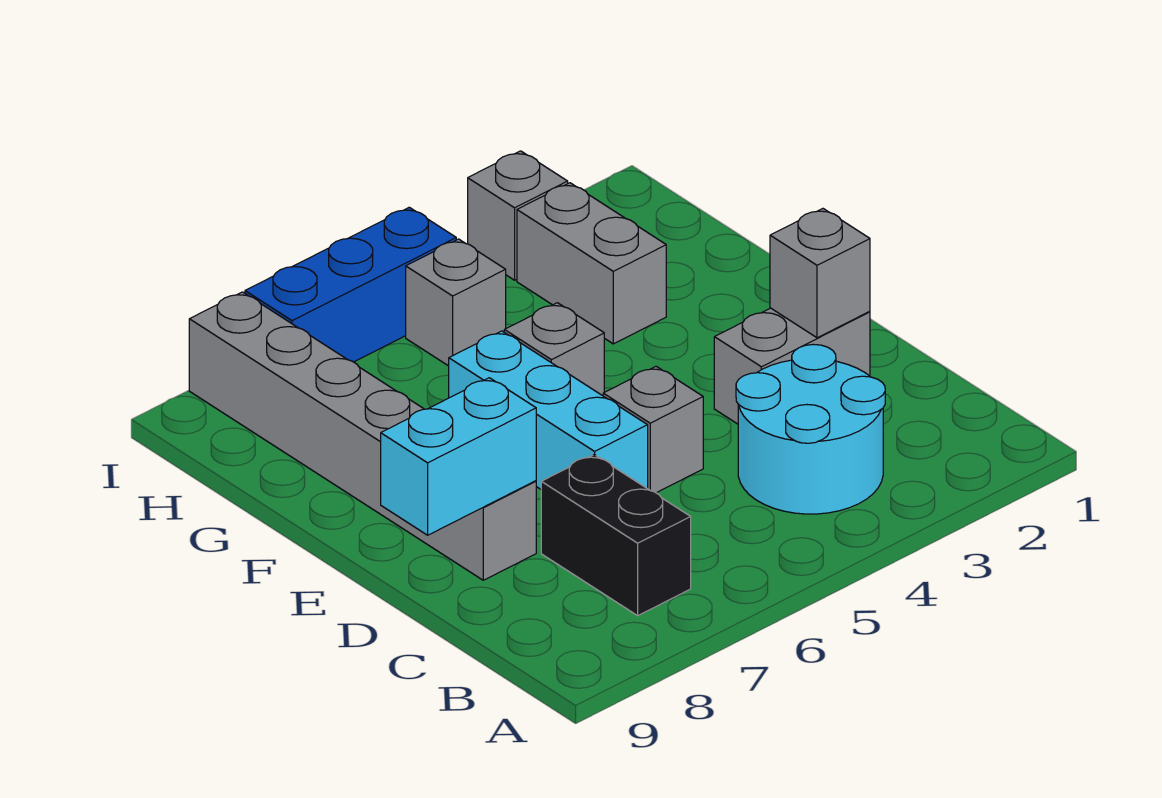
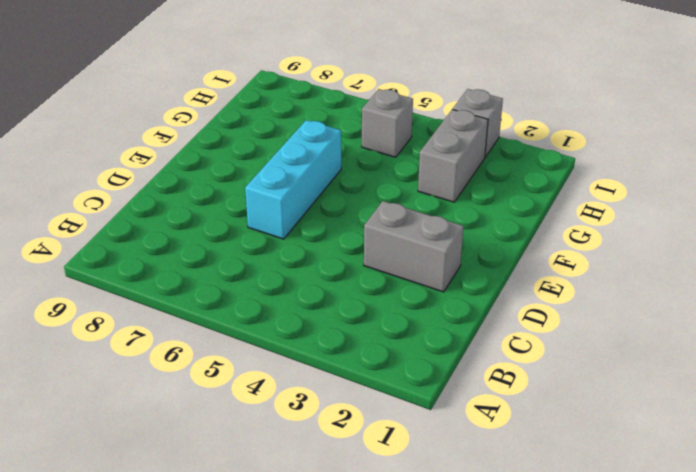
none -> cyan 2x2 round brick [736,344,885,514]
none -> black 1x2 brick [541,455,691,616]
none -> grey 1x1 brick [603,366,703,493]

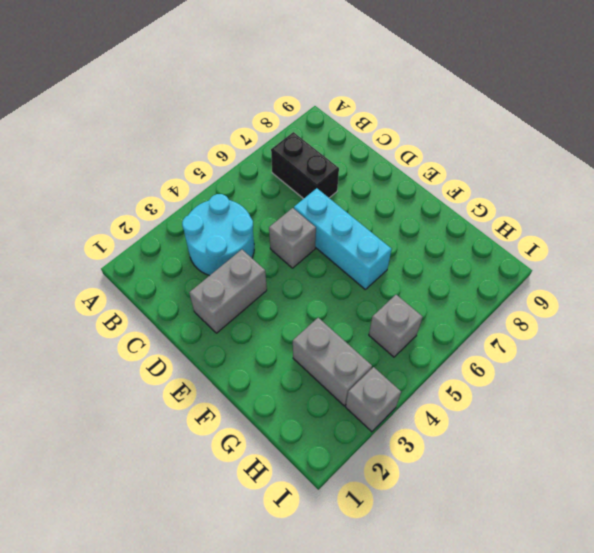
none -> grey 1x6 brick [189,292,536,580]
none -> grey 1x1 brick [504,303,604,396]
none -> blue 1x3 brick [245,207,456,362]

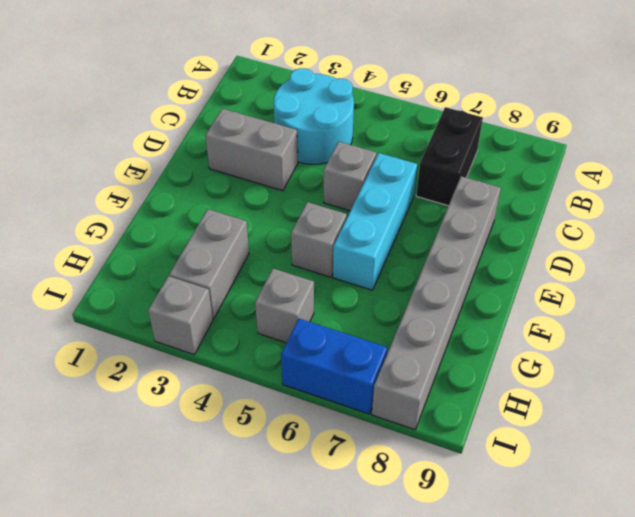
blue 1x2 brick [281,319,387,414] -> blue 1x3 brick [245,207,456,362]
none -> grey 1x1 brick [770,209,870,338]
none -> cyan 1x2 brick [381,378,536,535]

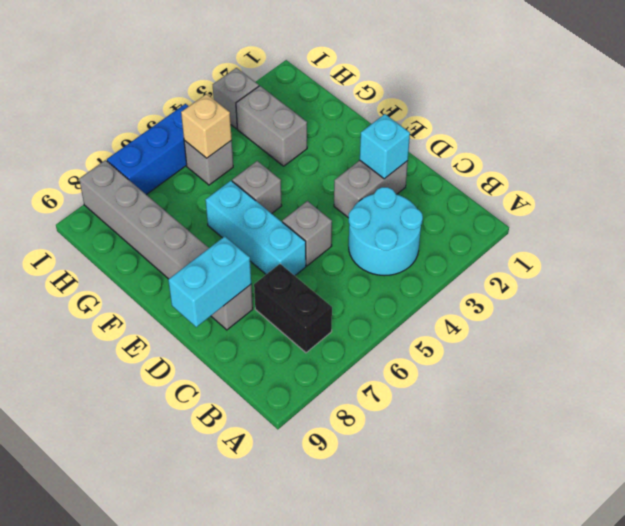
cyan 1x1 brick [360,114,410,179] -> grey 1x1 brick [770,209,870,338]
tan 1x1 brick [181,94,232,158] -> none

